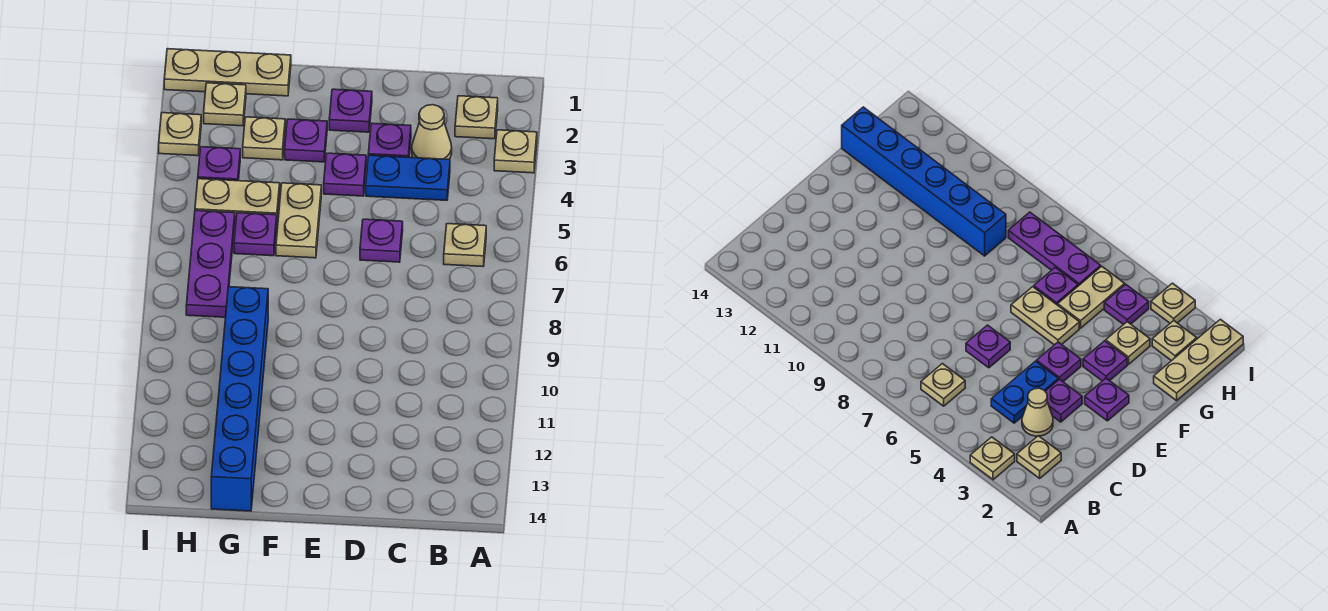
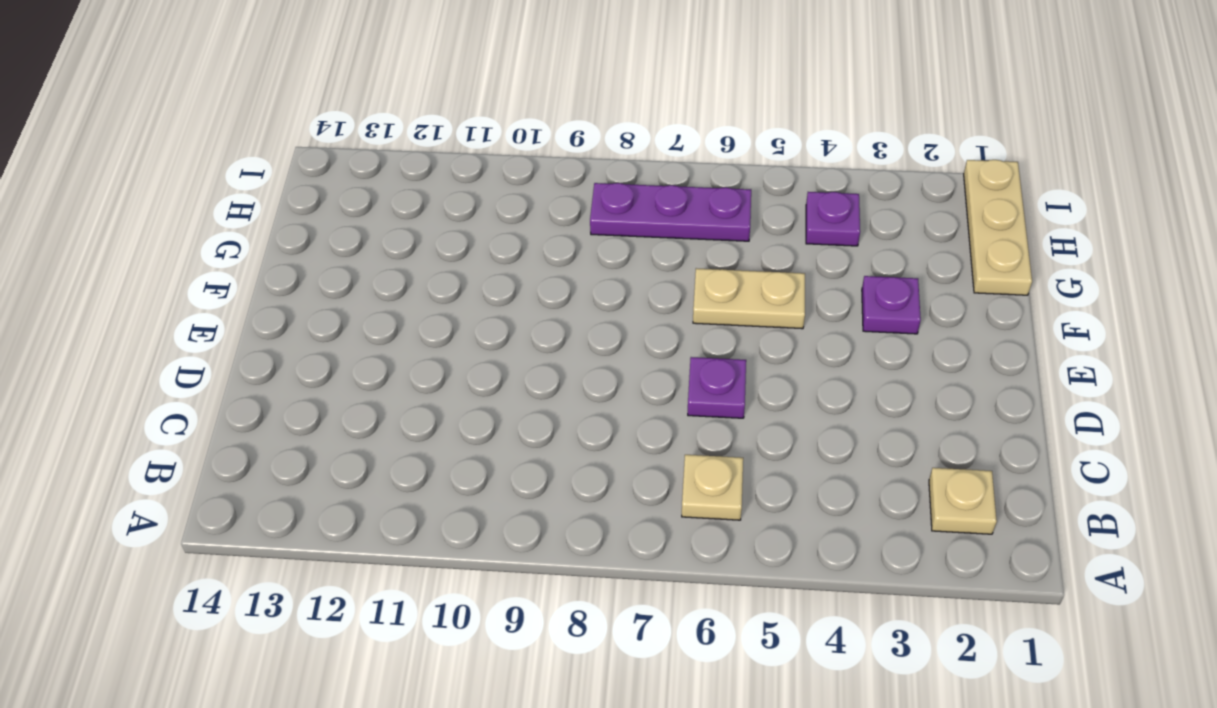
none -> tan 1x1 plate [494,130,537,173]
none -> tan 1x1 cone [412,105,452,159]
none -> blue 1x2 plate [366,155,450,200]

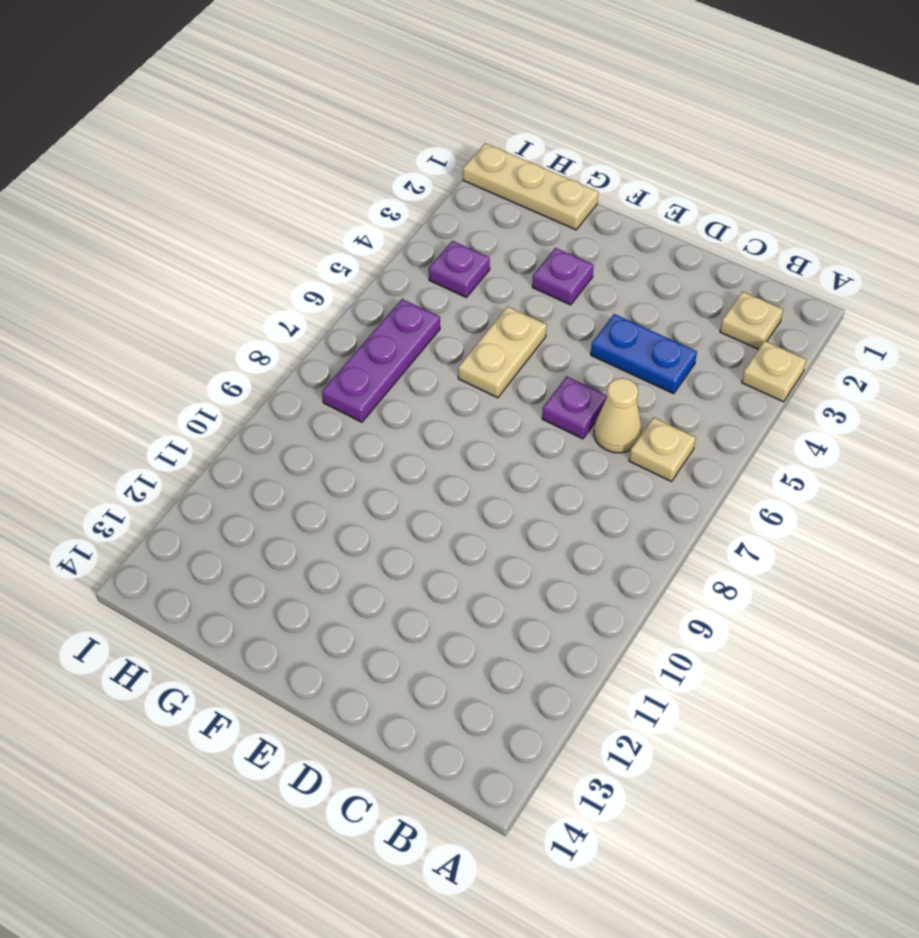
tan 1x1 cone [594,378,642,453] -> tan 1x1 cone moved to [412,105,452,159]
none -> purple 1x1 plate [368,123,411,157]
none -> purple 1x1 plate [329,89,372,132]
none -> purple 1x1 plate [324,153,366,196]

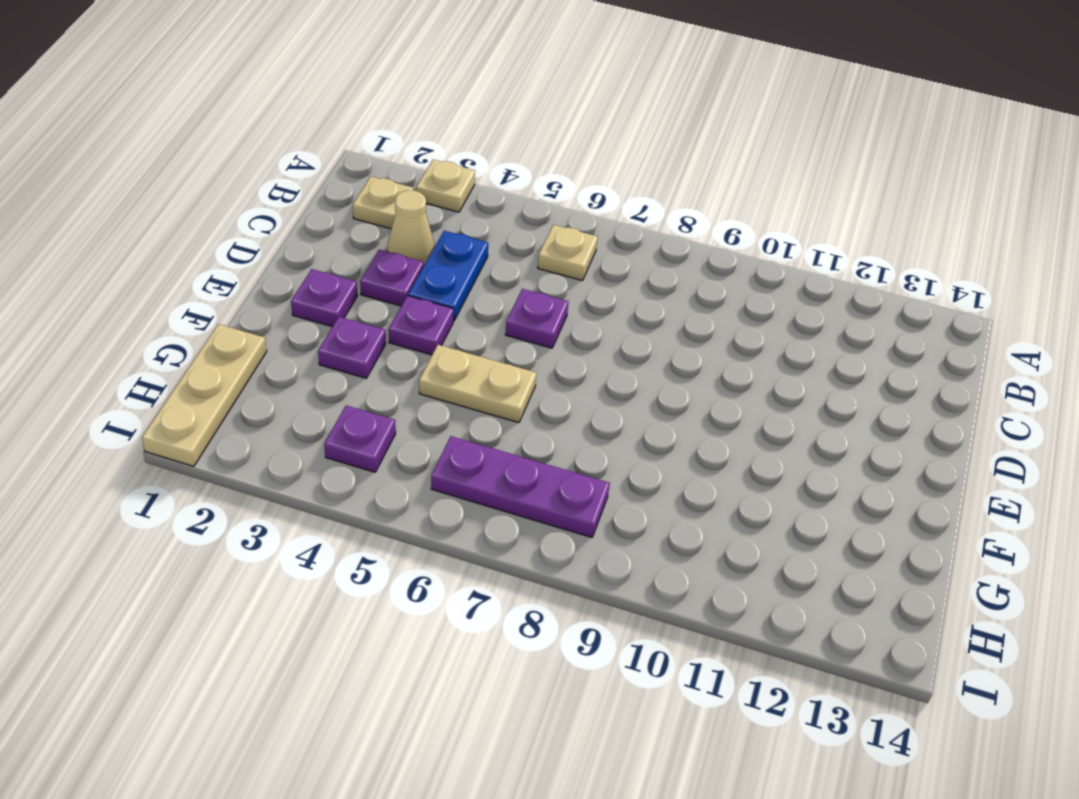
none -> tan 1x1 plate [243,117,285,160]
none -> tan 1x2 plate [195,179,280,222]
none -> purple 1x1 plate [234,213,277,256]

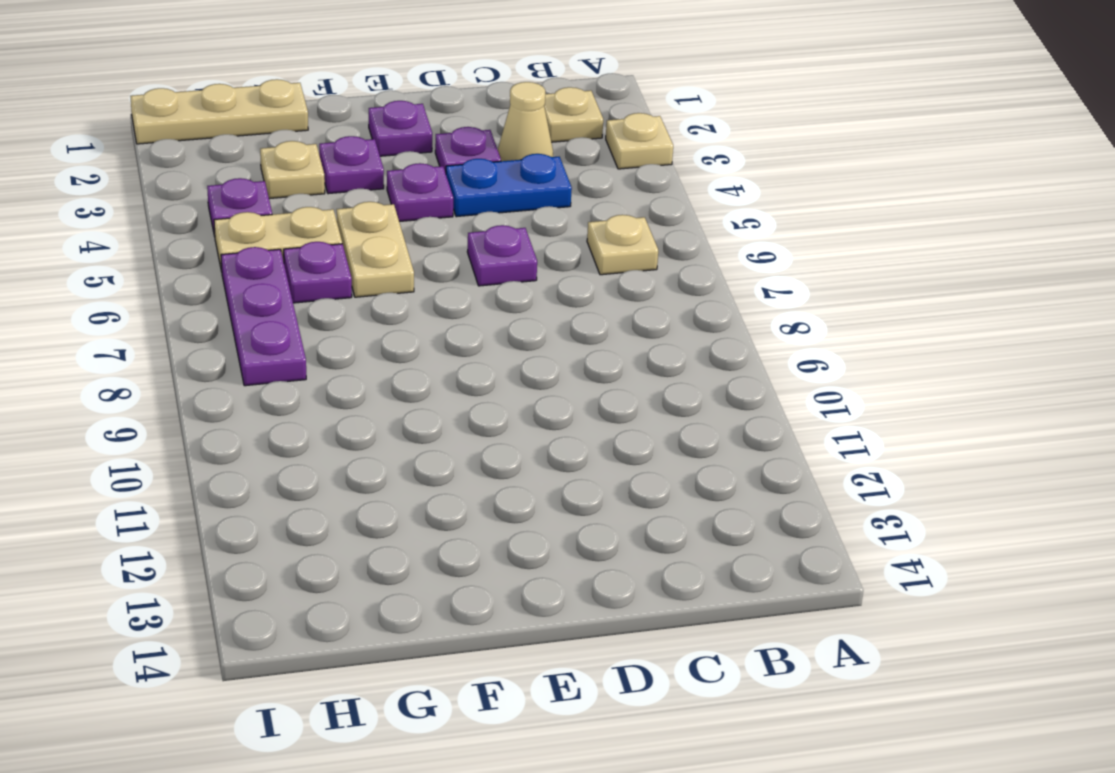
none -> blue 1x6 brick [211,287,268,511]
none -> tan 1x1 plate [204,83,246,126]
none -> tan 1x1 plate [159,113,201,156]

